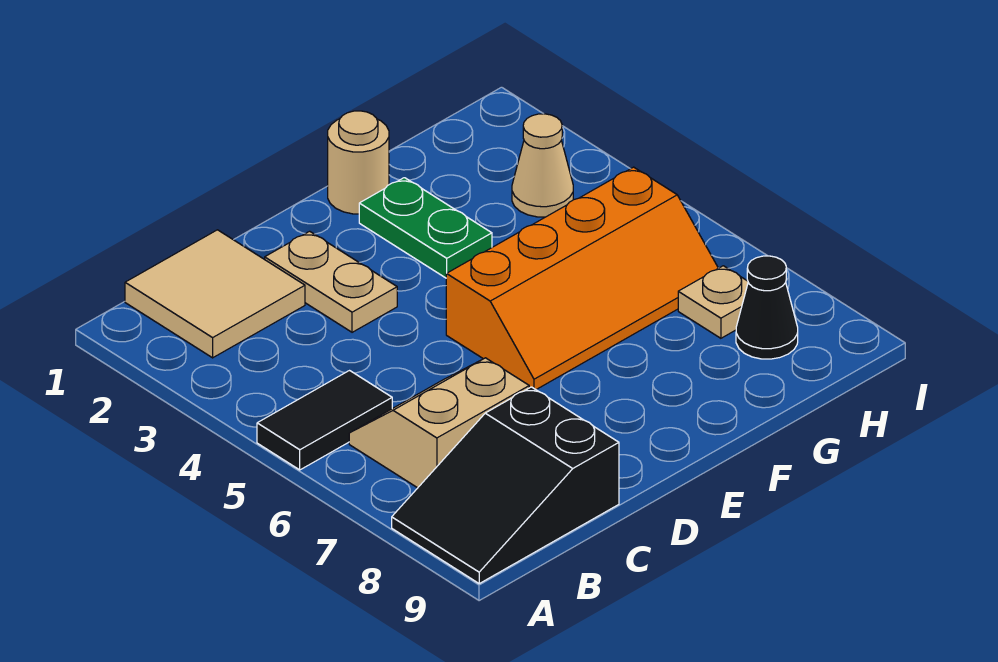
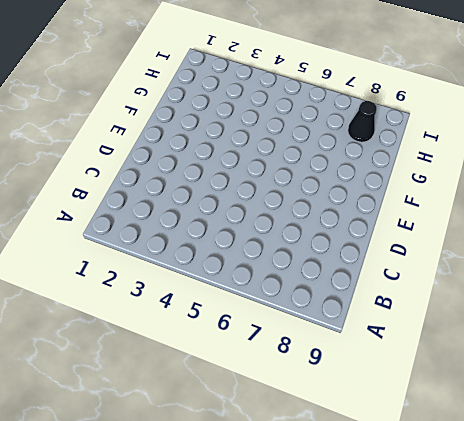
none -> black 1x2 tile [257,371,392,470]
none -> black 2x3 slope [392,387,619,583]

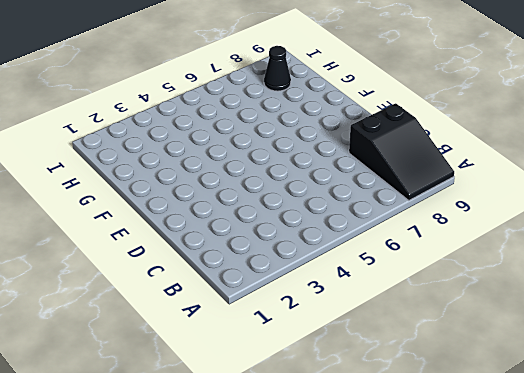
none -> black 1x2 tile [257,371,392,470]
none -> tan 2x2 tile [125,230,305,358]

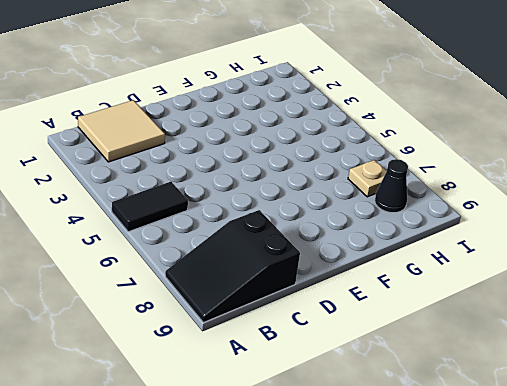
none -> tan 2x2 slope [349,358,529,488]
none -> tan 1x2 plate [265,231,397,332]

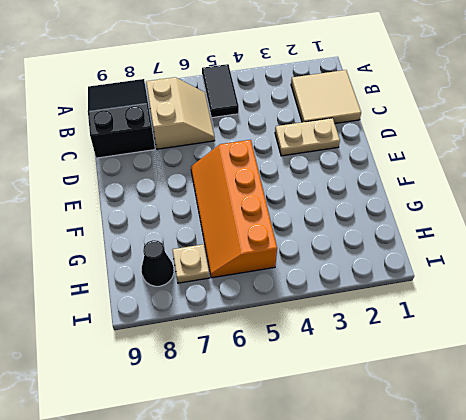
none -> tan 1x1 round brick [328,111,389,214]
none -> green 1x2 plate [359,178,492,278]

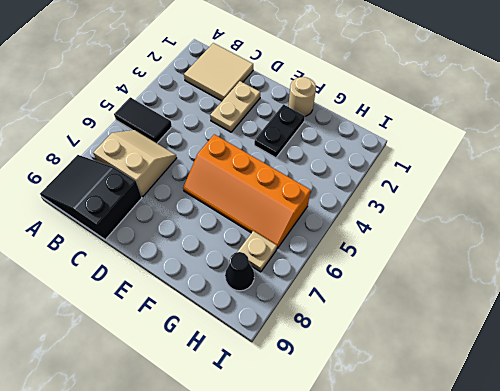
black 1x2 plate [254,104,305,158] -> green 1x2 plate [359,178,492,278]
none -> tan 1x1 cone [512,114,573,217]

